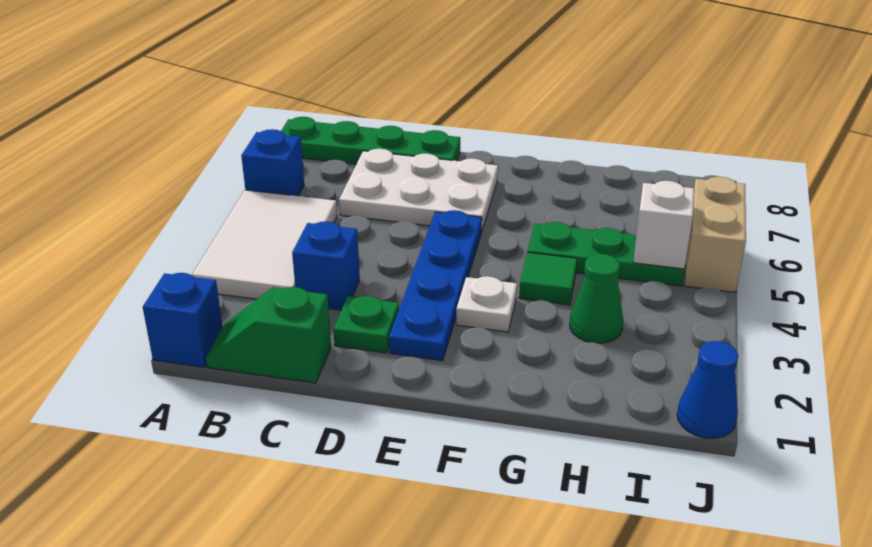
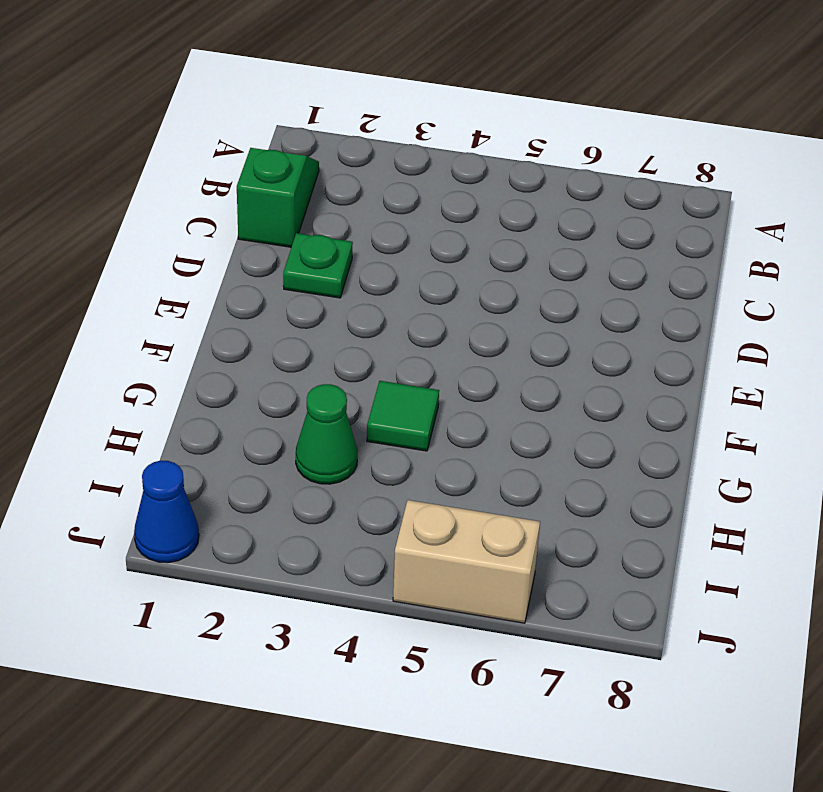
none -> blue 1x1 brick [143,273,223,367]
none -> white 2x3 tile [192,190,337,299]
none -> blue 1x1 brick [241,129,304,196]

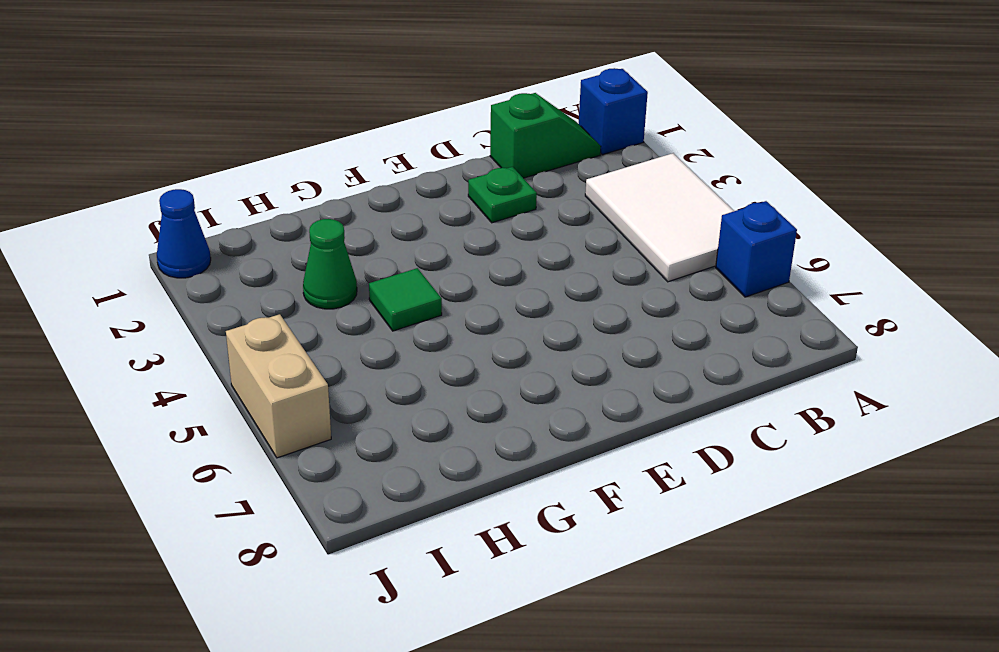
none -> green 1x4 plate [281,117,460,164]
none -> blue 1x1 brick [292,221,360,310]
none -> white 2x3 plate [339,149,498,230]

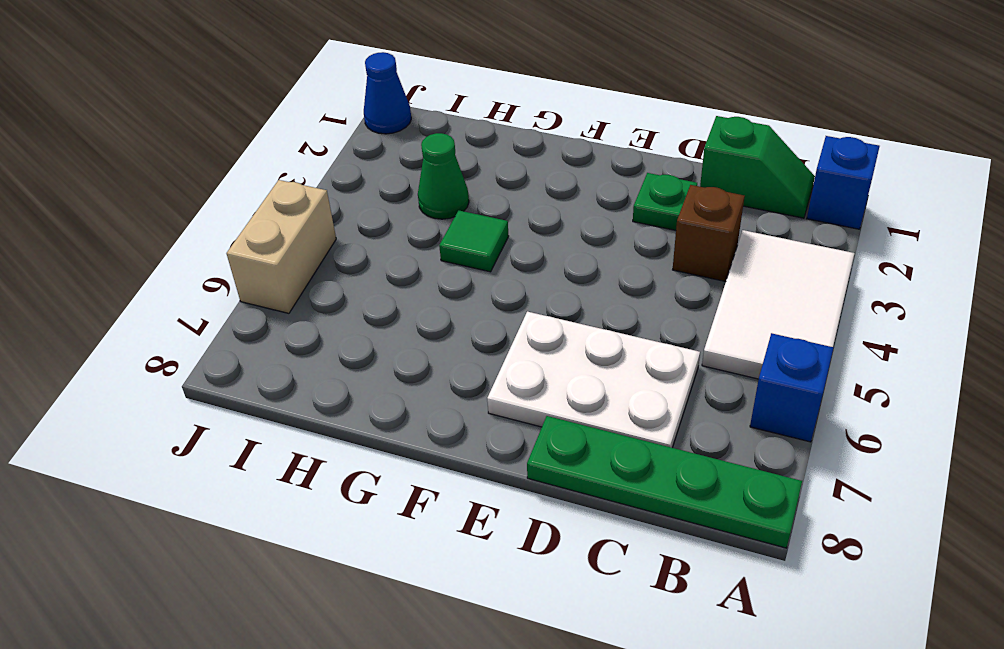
brown 1x1 brick [673,185,745,282] -> blue 1x1 brick [292,221,360,310]
none -> blue 1x4 plate [389,210,482,361]
none -> white 1x1 plate [456,276,517,332]
none -> green 1x3 plate [528,222,684,286]

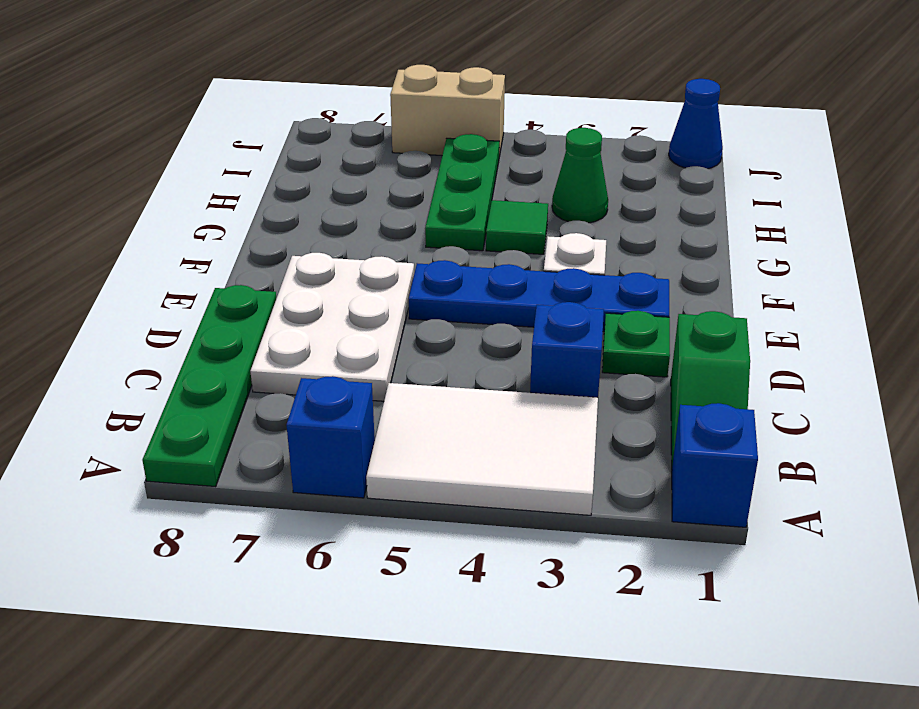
none -> white 1x1 brick [633,181,694,269]

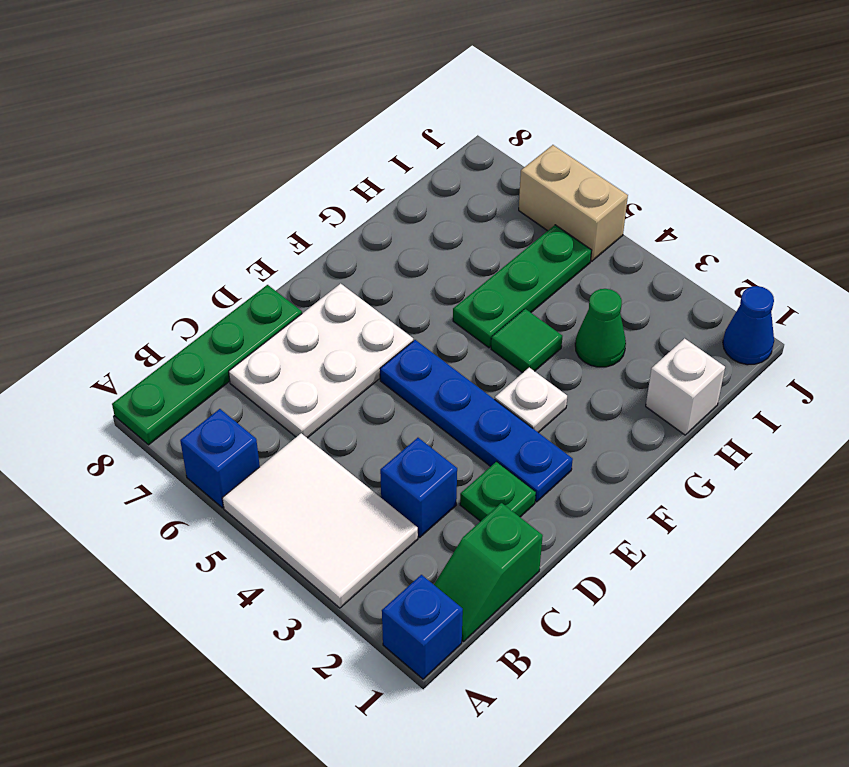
white 1x1 brick [646,338,725,435] -> white 1x1 brick moved to [633,181,694,269]

